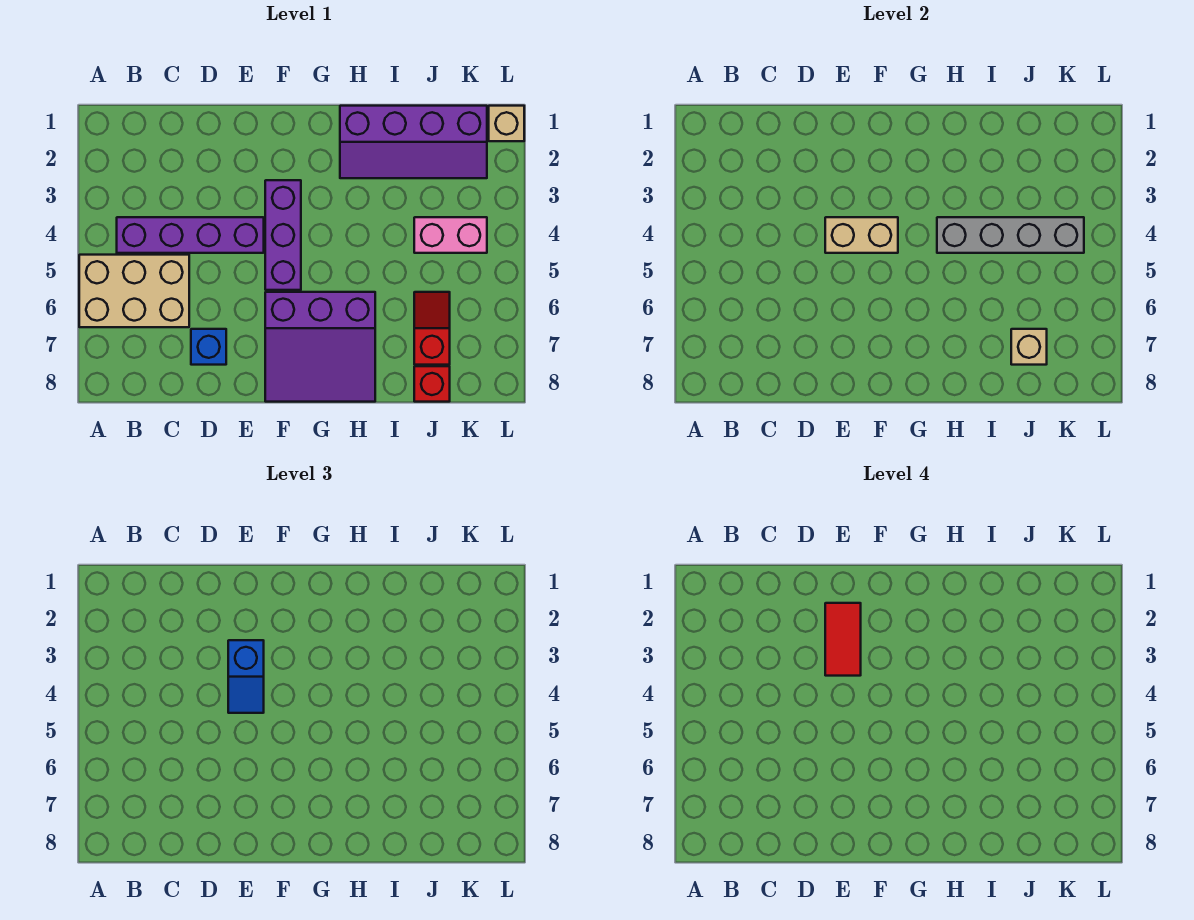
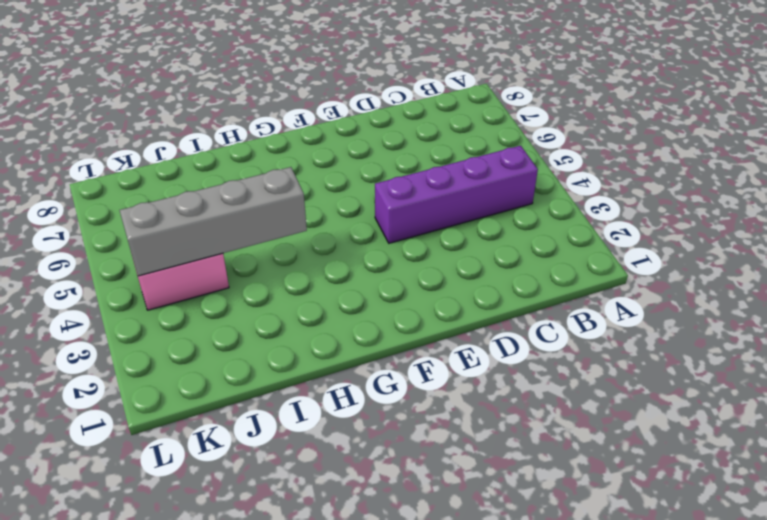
none -> tan 2x3 brick [79,255,189,327]
none -> blue 1x1 brick [191,329,226,365]
none -> purple 1x3 brick [265,180,301,290]

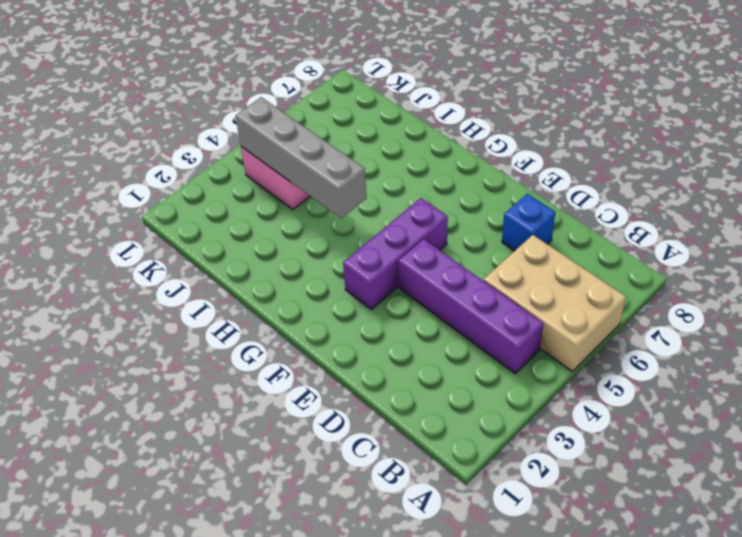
none -> purple 3x3 slope [265,292,375,402]
none -> purple 2x4 slope [340,106,487,178]
none -> red 1x2 slope [414,292,450,365]

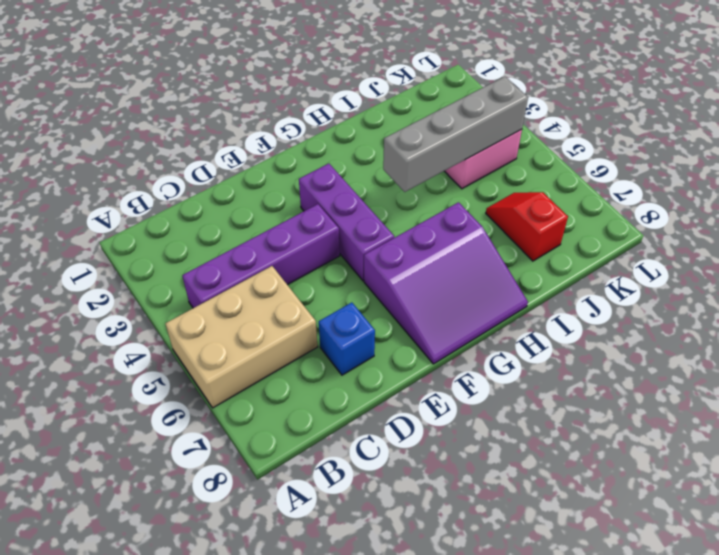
none -> purple 2x4 slope [340,106,487,178]
none -> red 1x1 brick [414,366,450,402]
none -> tan 1x1 brick [489,106,524,141]

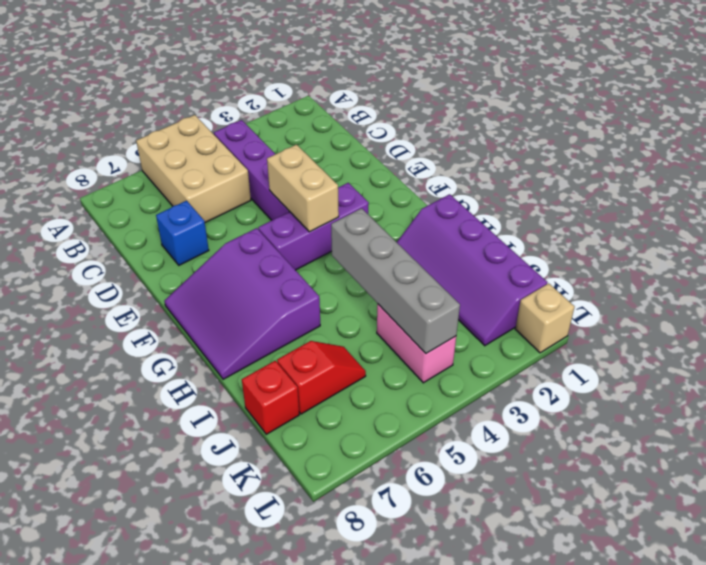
none -> tan 1x1 brick [1011,329,1047,365]
none -> blue 1x2 slope [228,640,264,713]
none -> red 1x2 tile [825,603,861,676]

